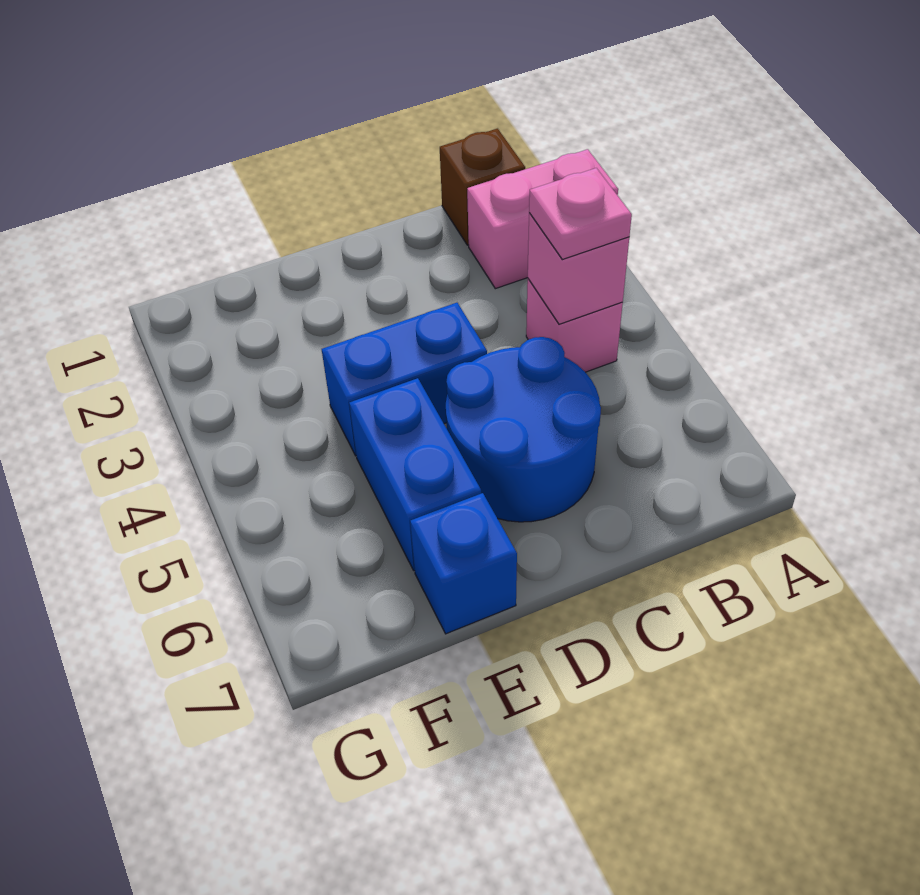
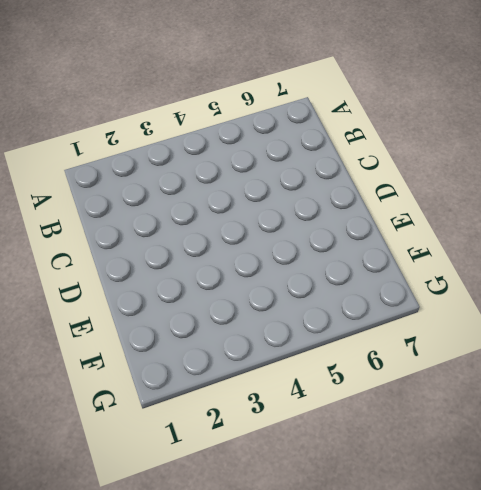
none -> pink 1x2 brick [467,149,618,289]
none -> brown 1x1 brick [440,129,525,245]

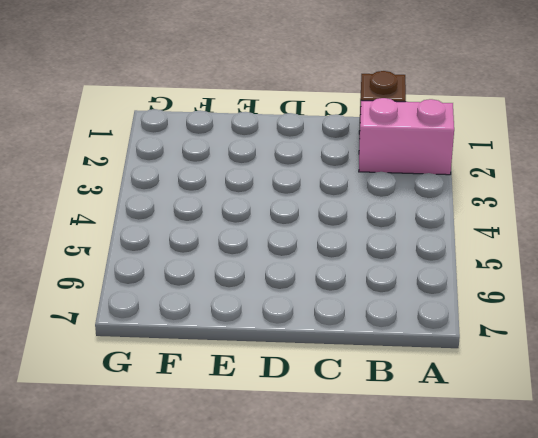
none -> pink 1x1 brick [526,279,623,372]
none -> blue 2x2 round brick [446,337,601,522]

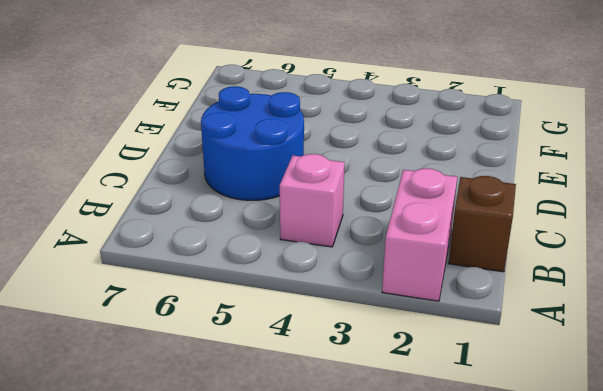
none -> blue 1x2 brick [322,303,487,456]
none -> blue 1x2 brick [349,378,481,571]

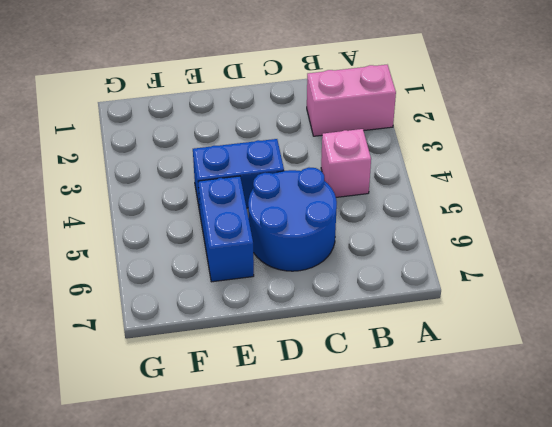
none -> brown 1x1 brick [440,129,525,245]
none -> blue 1x1 brick [410,493,517,634]

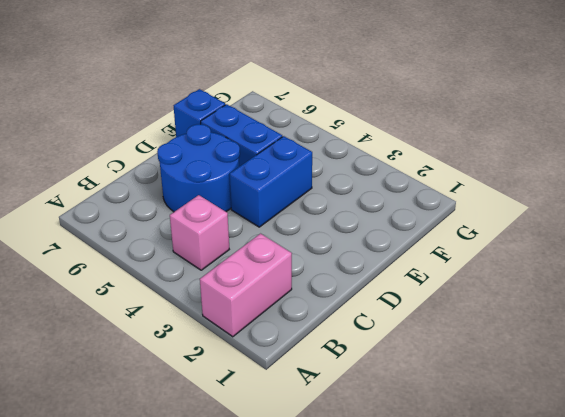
none -> brown 1x1 brick [440,129,525,245]
none -> pink 1x1 brick [528,213,629,324]

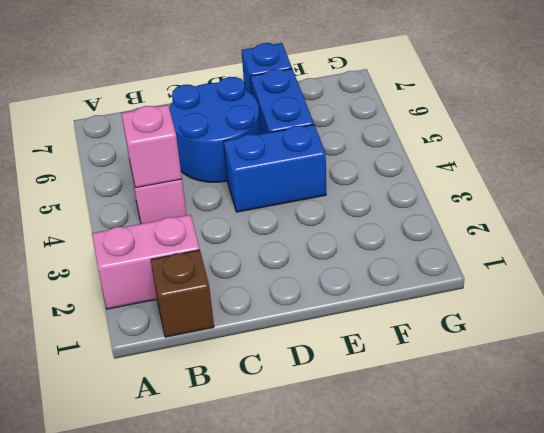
none -> pink 1x1 plate [529,168,632,260]

